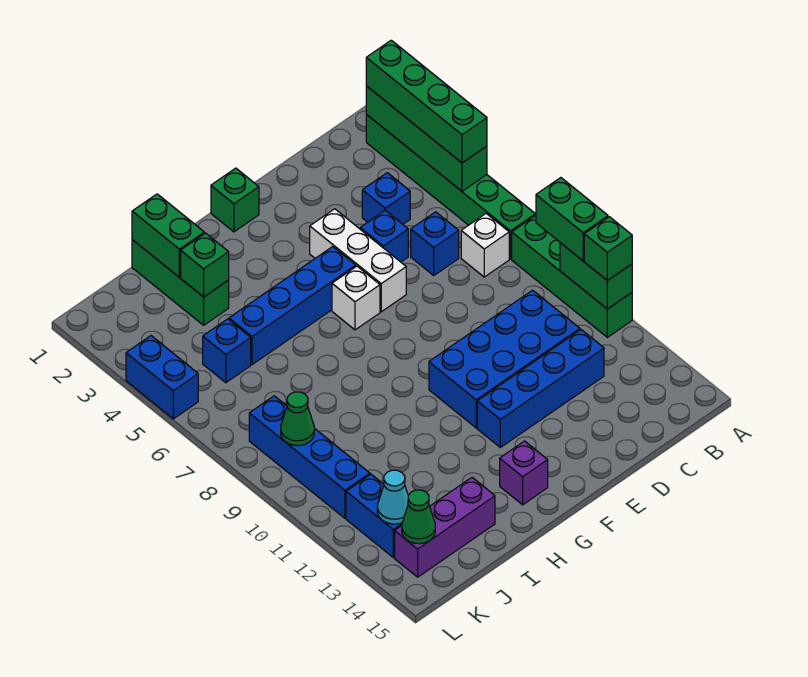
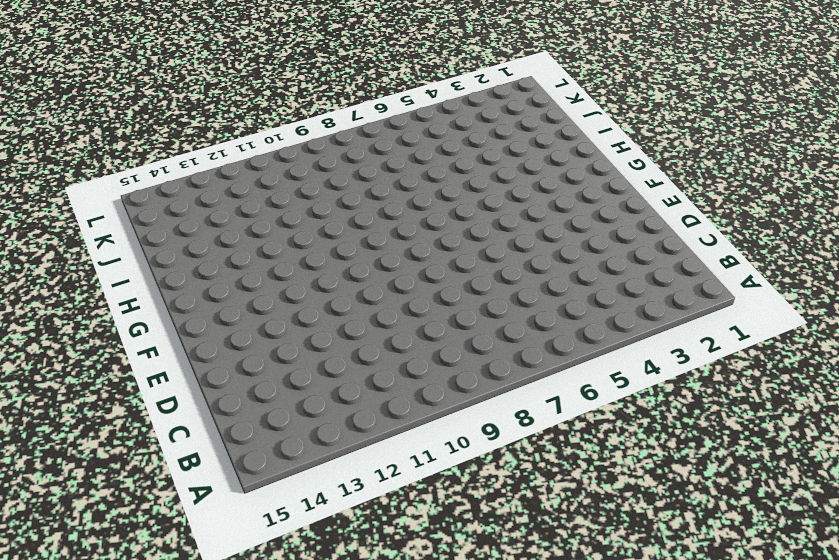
none -> green 1x6 brick [366,115,535,259]
none -> green 1x4 brick [512,215,632,337]
none -> white 1x1 brick [461,213,509,277]

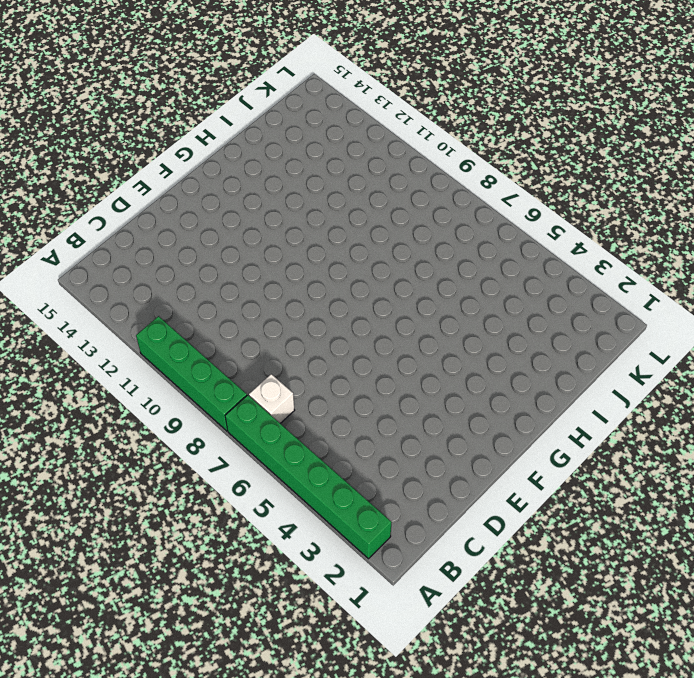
none -> blue 1x1 brick [362,173,410,224]
none -> blue 1x1 brick [411,212,459,275]
none -> blue 2x4 brick [429,290,580,428]

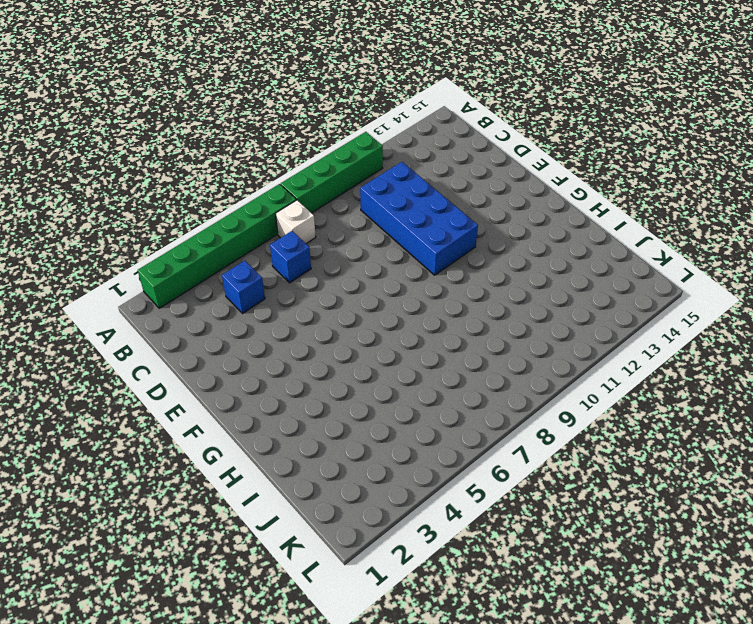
none -> blue 1x4 brick [477,330,604,447]
none -> blue 1x1 brick [360,210,408,262]
none -> white 1x3 brick [310,209,406,312]

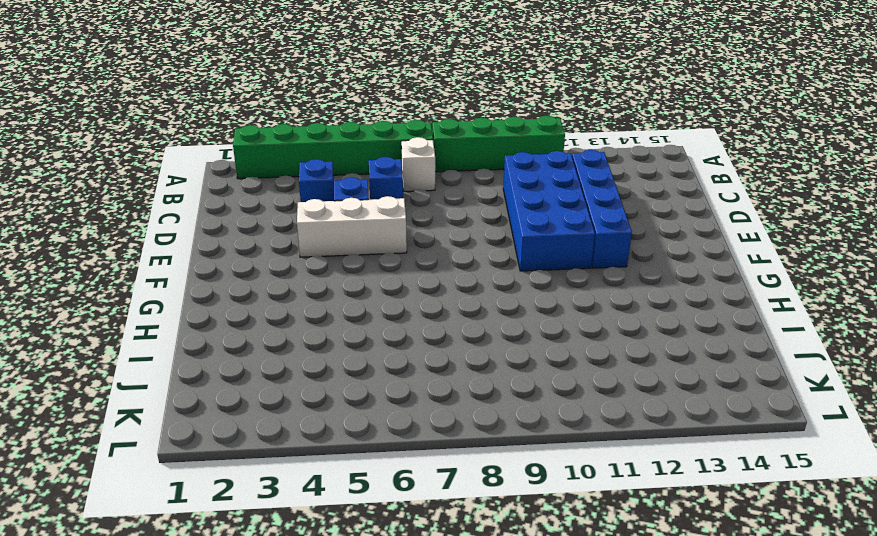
none -> green 1x1 brick [211,168,259,232]
none -> blue 1x4 brick [229,247,356,365]
none -> white 1x1 brick [332,266,380,330]

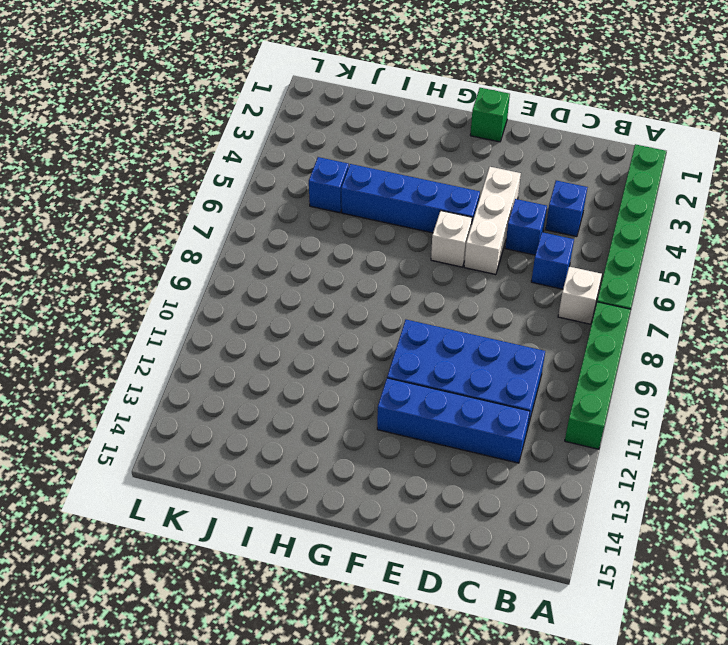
none -> purple 1x1 brick [500,441,548,505]
none -> green 1x3 brick [132,240,229,325]
none -> purple 1x3 brick [395,477,495,577]

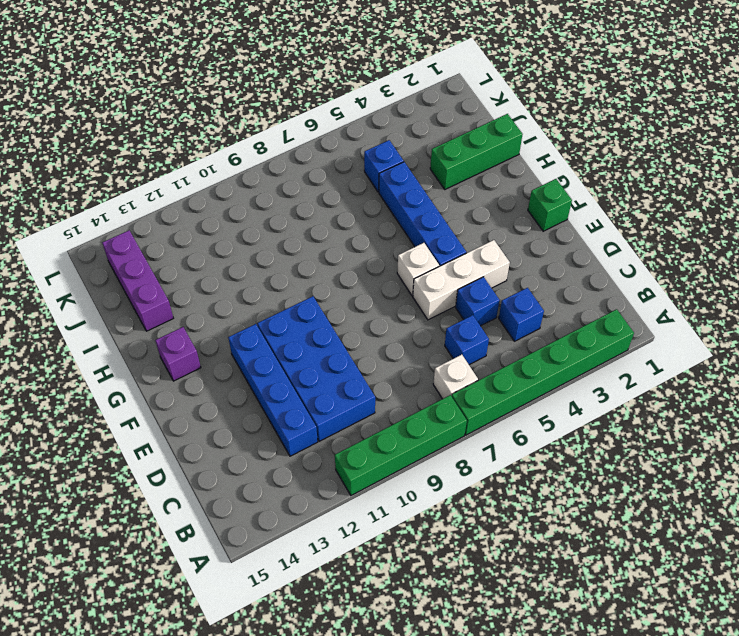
none -> blue 1x4 brick [249,396,370,518]
none -> blue 1x2 brick [346,474,402,558]
none -> blue 1x2 brick [126,336,198,419]

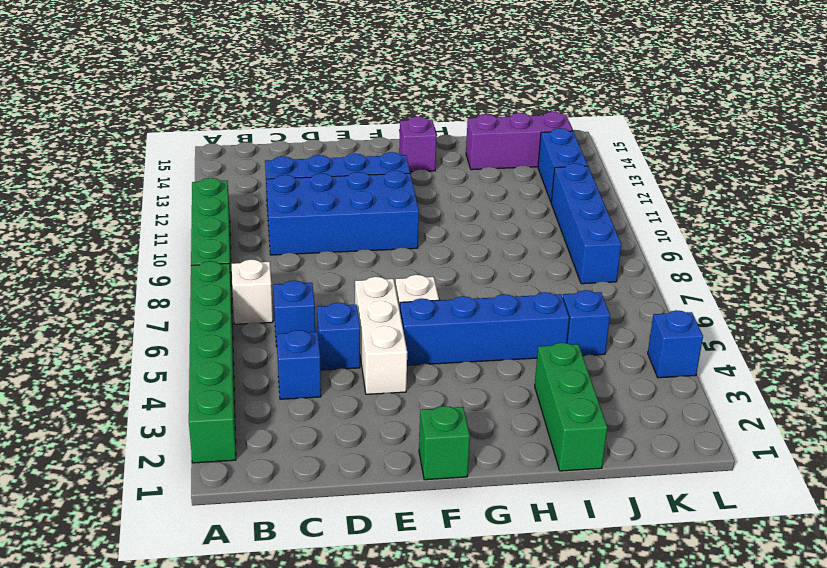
blue 1x1 brick [648,310,703,378] -> blue 1x2 brick [126,336,198,419]
none -> green 1x4 brick [366,86,487,191]
none -> green 1x2 brick [560,243,632,309]
none -> green 1x2 brick [132,194,204,277]

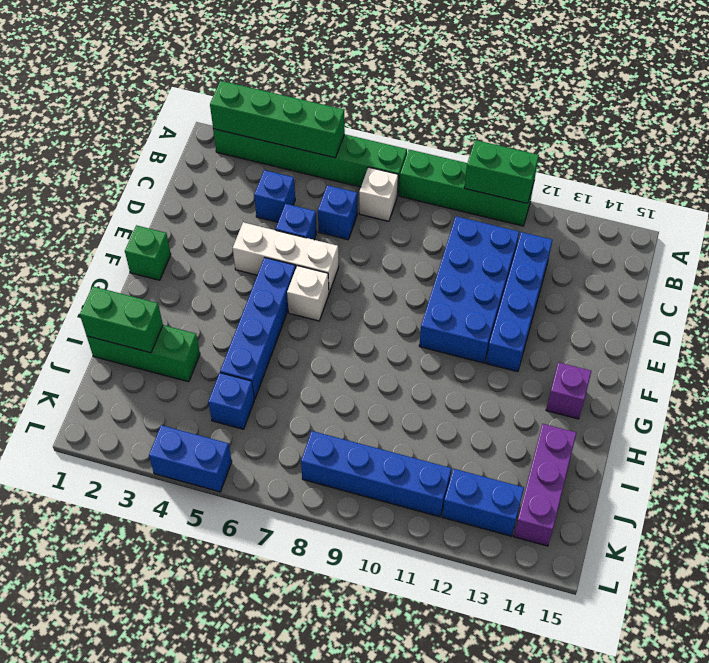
none -> green 1x1 brick [181,233,229,297]
none -> green 1x1 cone [281,392,314,446]
none -> cyan 1x1 cone [377,470,408,524]

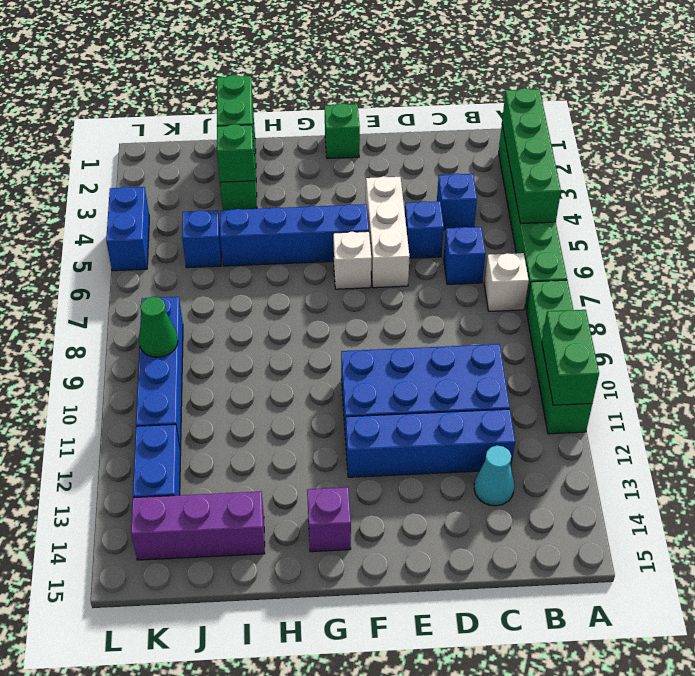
cyan 1x1 cone [474,446,514,506] -> cyan 1x1 cone moved to [377,470,408,524]
none -> green 1x1 cone [402,490,435,544]
none -> green 1x4 brick [366,40,487,163]
none -> green 1x2 brick [536,178,608,261]

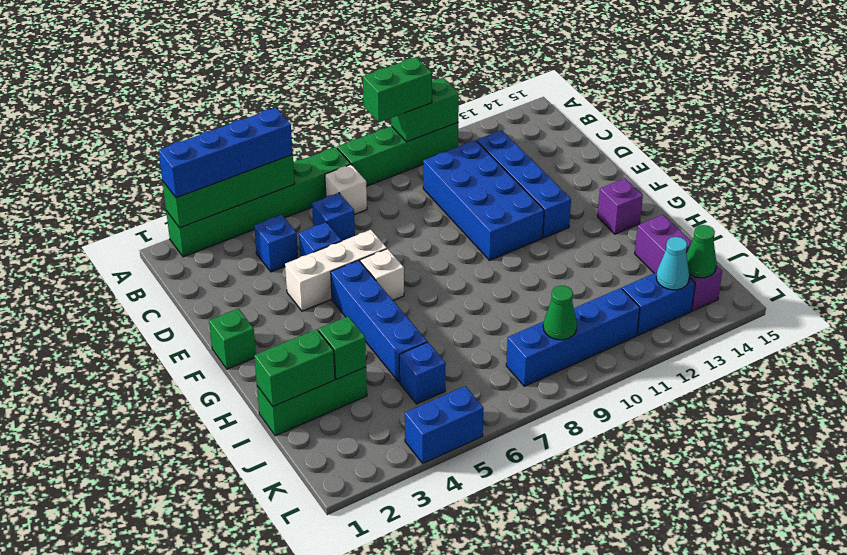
blue 1x4 brick [159,108,293,198] -> green 1x4 brick [366,40,487,163]
none -> green 1x1 brick [584,217,632,281]

